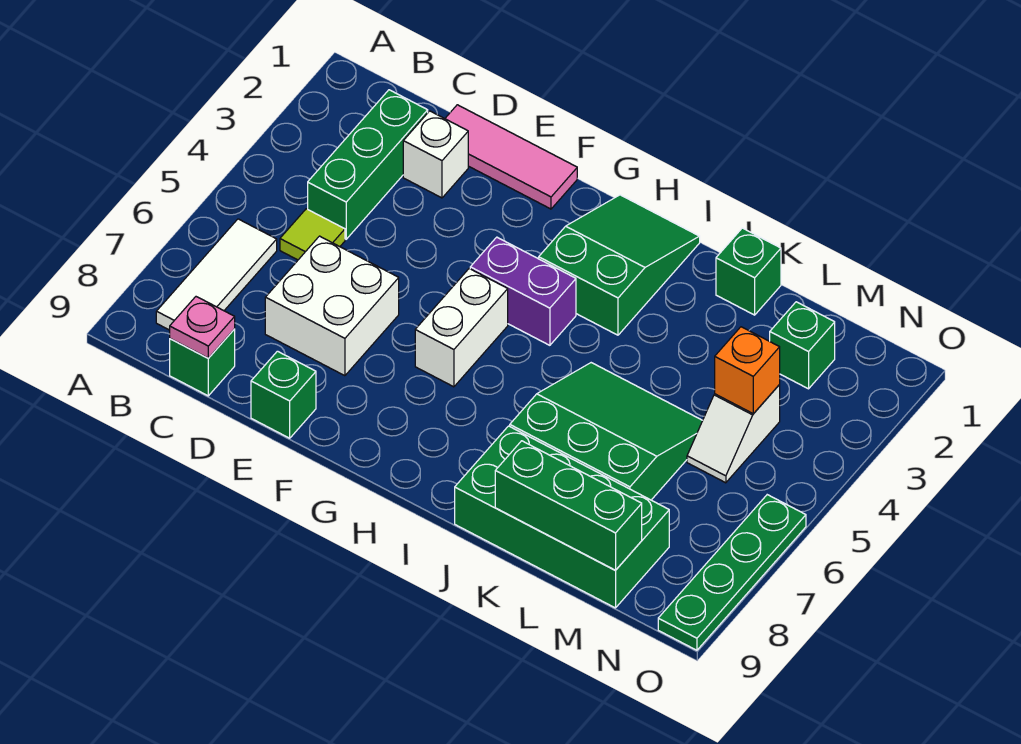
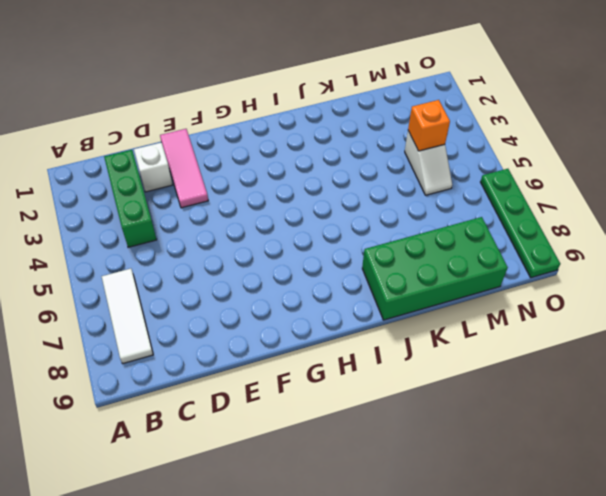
pink 1x3 tile [160,129,208,208] -> pink 1x3 tile turned to [445,105,577,209]
none -> lime 1x1 tile [280,209,345,260]
none -> green 1x1 brick [170,329,235,396]
none -> white 2x2 brick [265,236,399,376]

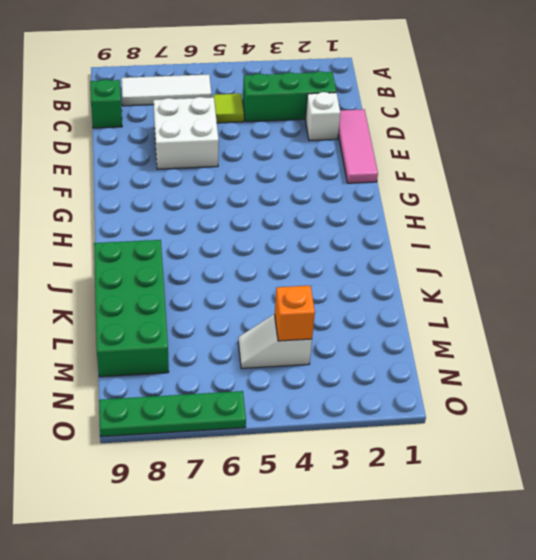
none -> green 1x1 brick [251,351,316,438]
none -> purple 1x2 brick [470,237,576,345]
none -> white 1x2 brick [415,269,508,387]

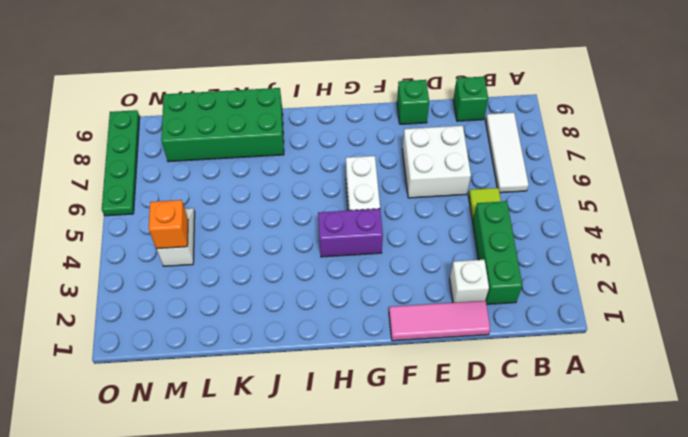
none -> green 2x3 slope [539,195,700,335]
none -> green 3x3 slope [510,363,703,500]
none -> green 1x1 brick [716,228,781,315]

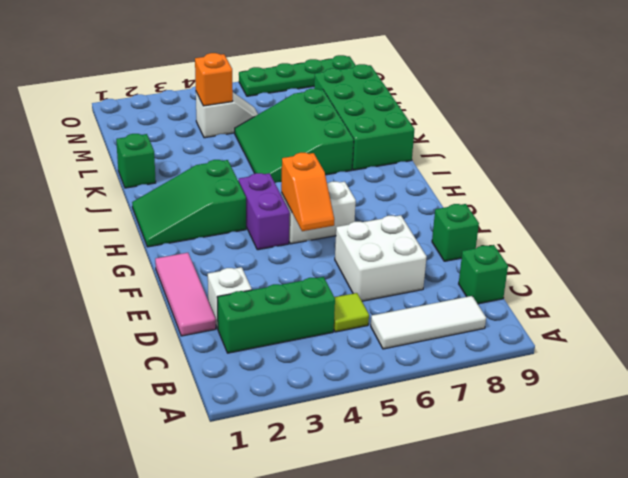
orange 1x2 slope [281,153,334,231] -> none
none -> green 1x1 brick [770,302,835,389]
none -> pink 1x1 plate [170,297,235,358]
none -> green 1x3 brick [495,441,642,570]

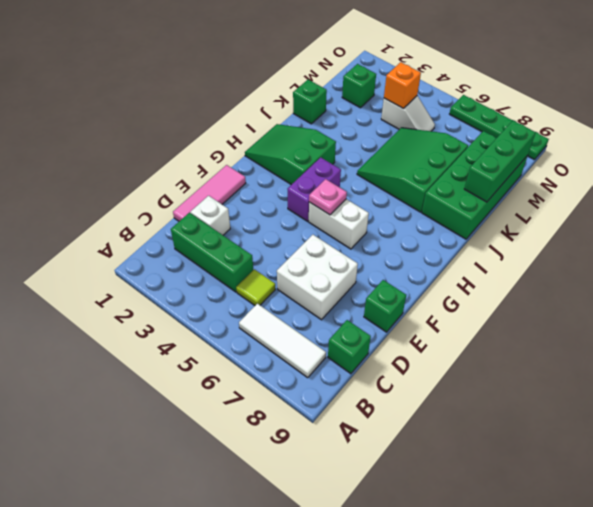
pink 1x1 plate [309,179,347,215] -> pink 1x1 plate moved to [170,297,235,358]

